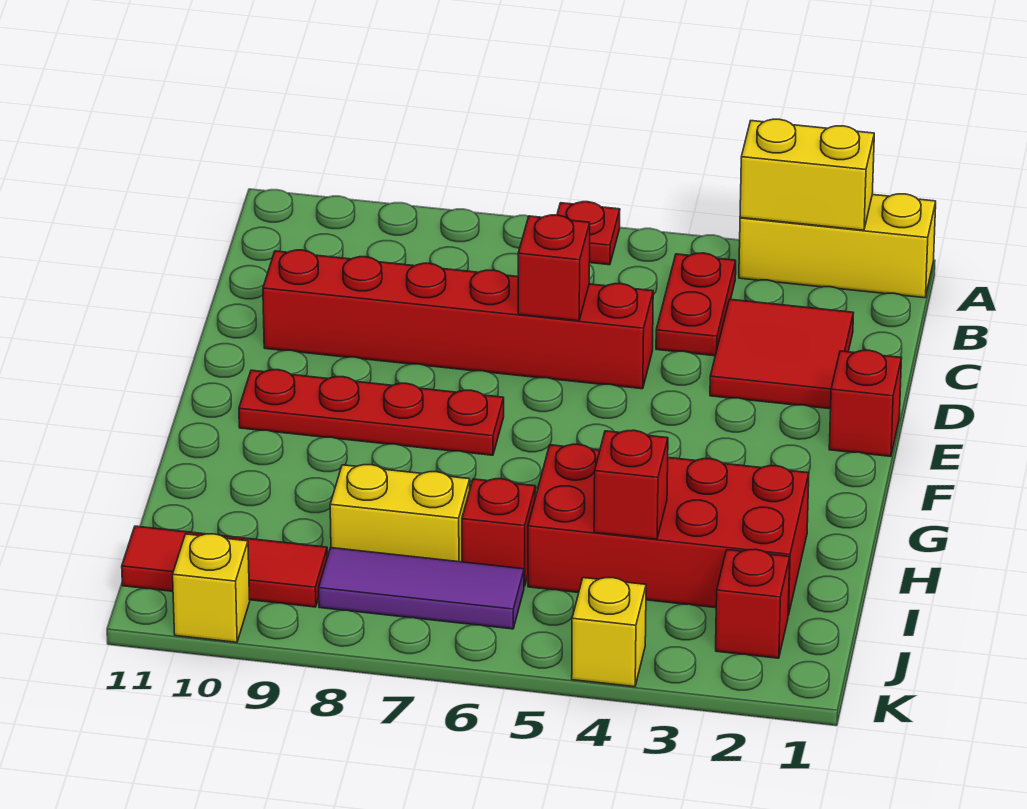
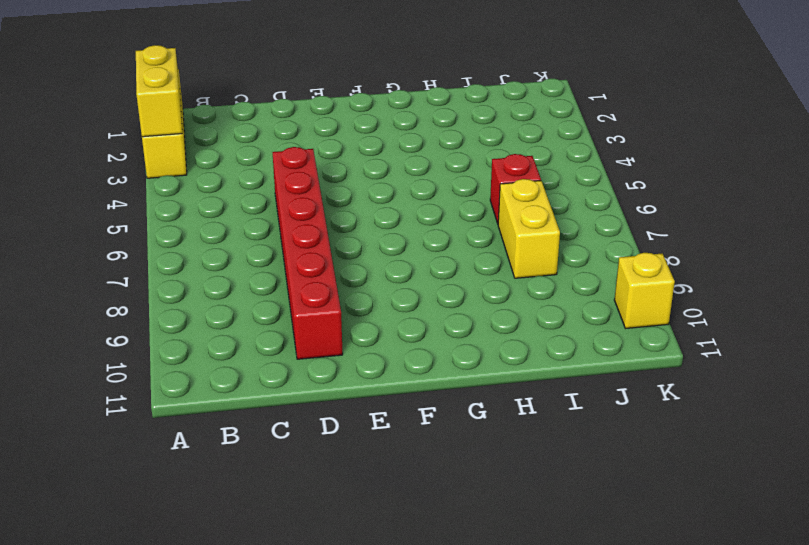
none -> red 1x1 plate [557,202,620,265]
none -> red 1x2 plate [656,253,736,356]
none -> red 2x2 tile [710,299,853,409]

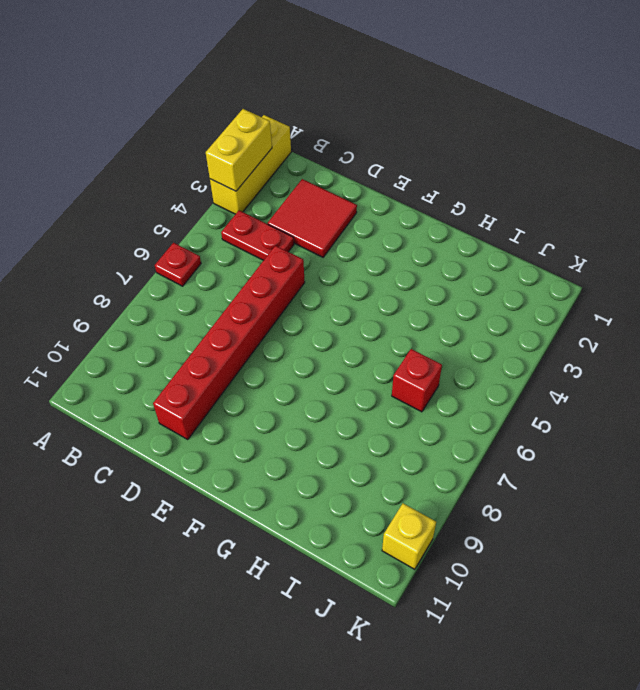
none -> red 1x1 brick [829,350,902,456]
none -> red 1x4 plate [239,370,504,455]
none -> red 2x4 brick [528,444,809,615]

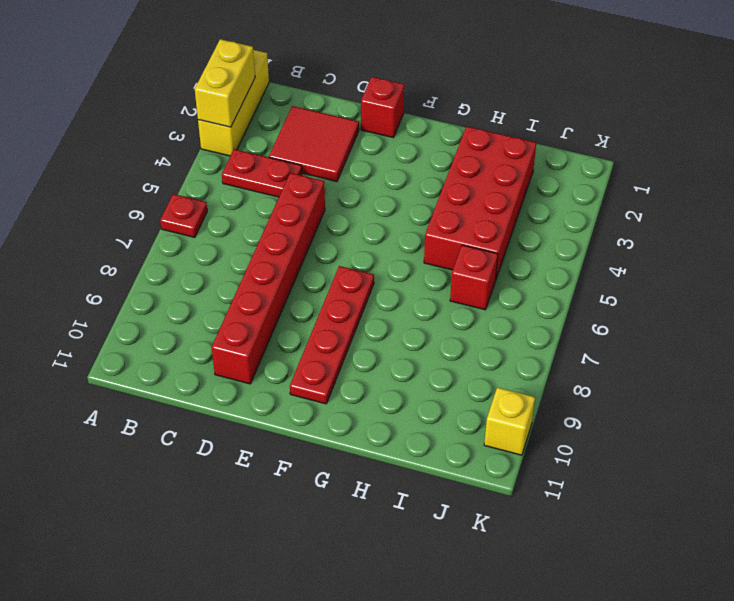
none -> yellow 1x2 brick [330,465,470,562]
none -> red 1x1 brick [716,549,790,658]
none -> purple 1x3 tile [319,548,524,629]

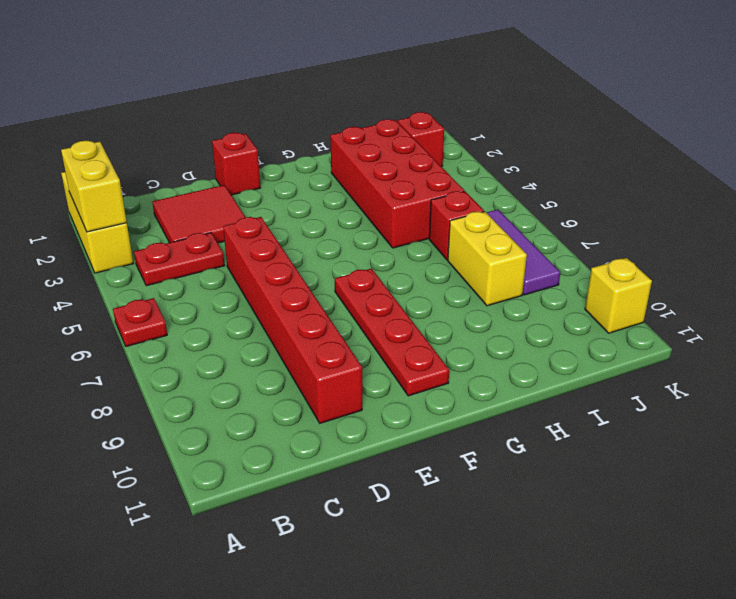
none -> red 1x3 tile [122,526,327,607]
none -> yellow 1x1 brick [572,578,646,687]
none -> red 1x1 brick [518,215,590,321]

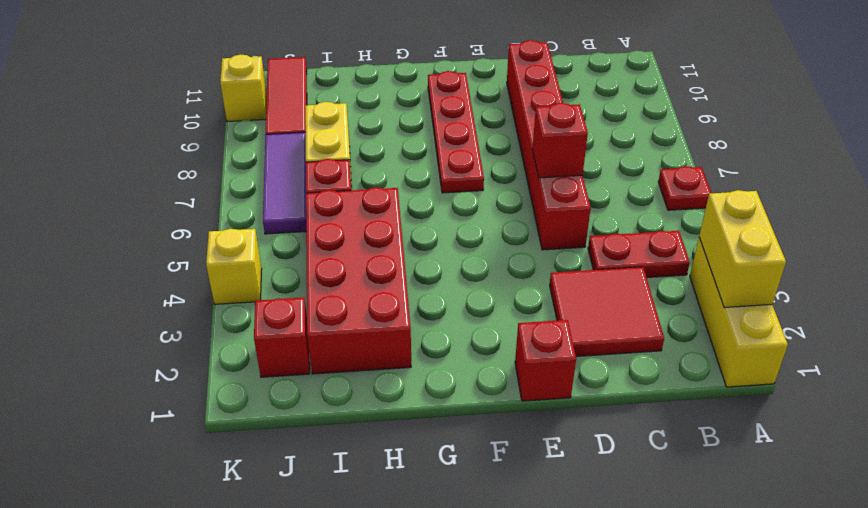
none -> red 1x1 brick [594,430,668,539]

